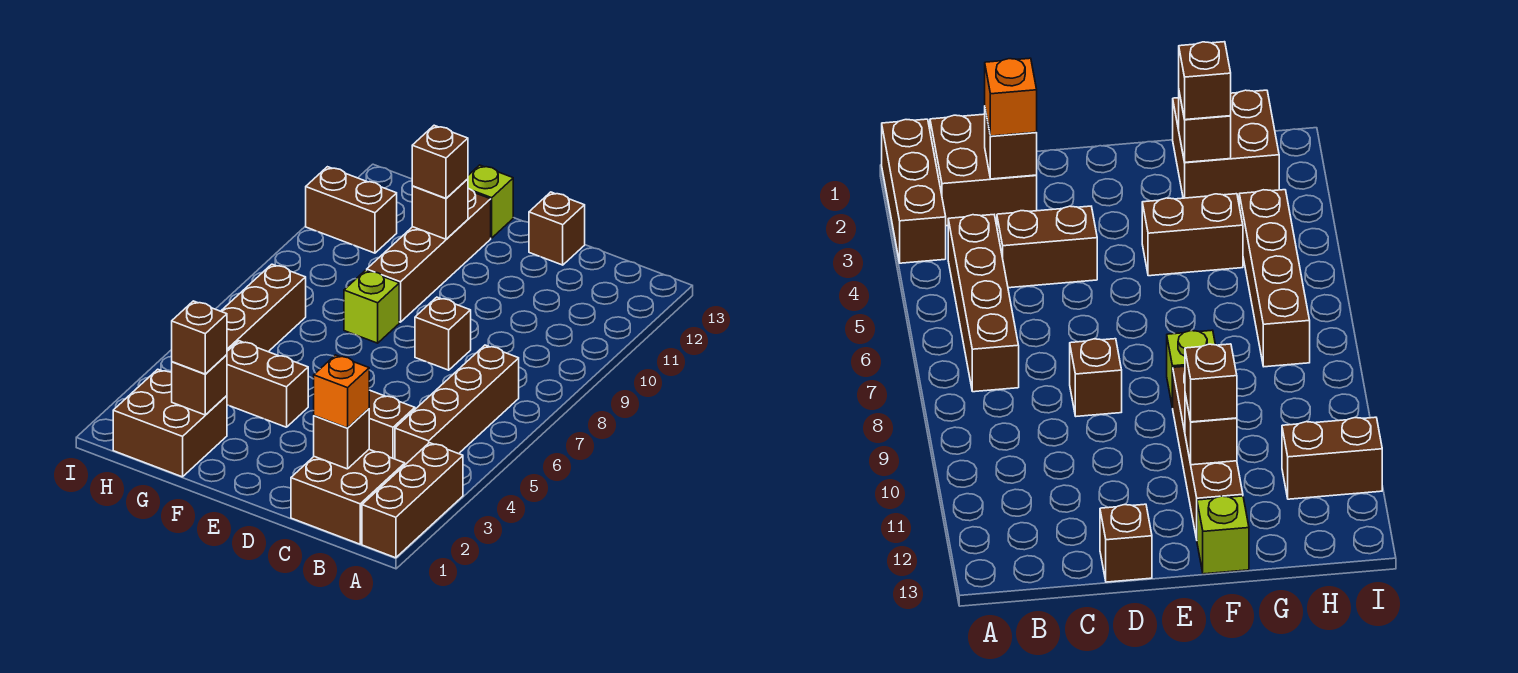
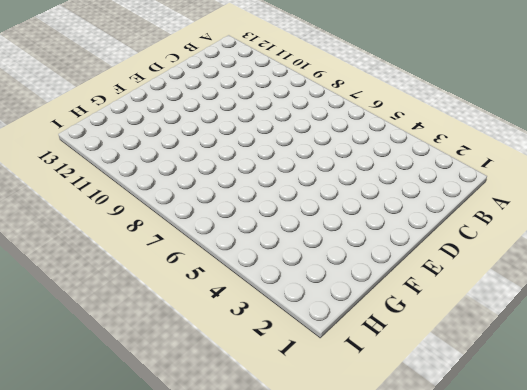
none -> brown 1x3 brick [362,443,463,558]
none -> brown 2x2 brick [291,450,405,544]
none -> brown 1x4 brick [395,345,519,465]

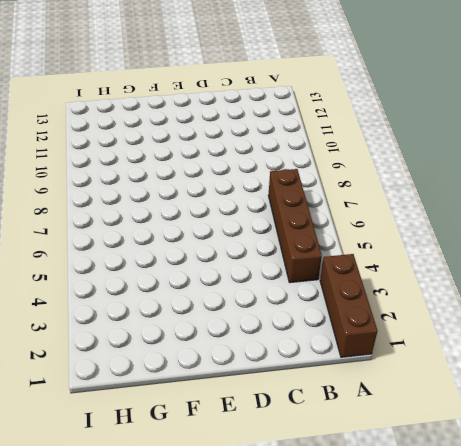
none -> brown 2x2 brick [291,450,405,544]
none -> brown 1x2 brick [369,390,415,459]
none -> brown 1x1 brick [415,297,471,370]

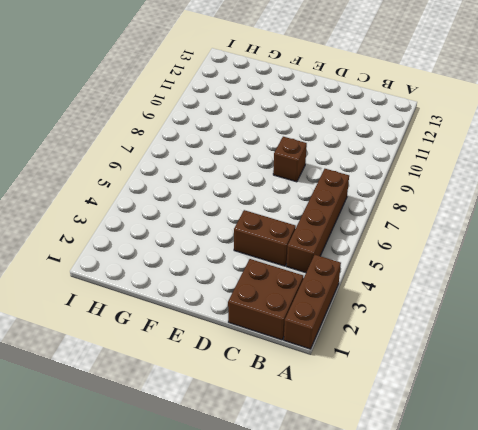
none -> brown 1x1 brick [529,192,585,265]
none -> brown 1x2 brick [227,341,308,427]
none -> lime 1x1 brick [344,270,399,343]

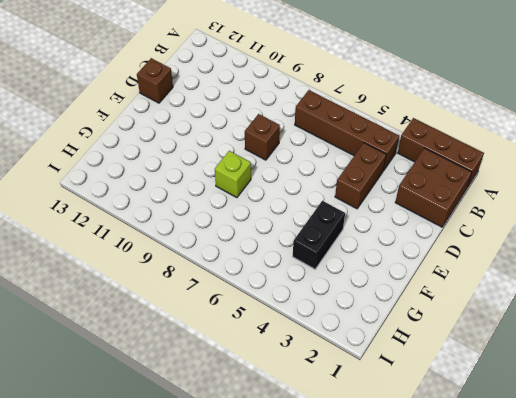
black 1x2 brick [293,201,345,269] -> brown 1x2 brick [227,341,308,427]
none -> brown 1x4 brick [367,189,491,322]
none -> lime 1x1 brick [468,165,513,238]
none -> brown 2x2 brick [113,369,227,477]

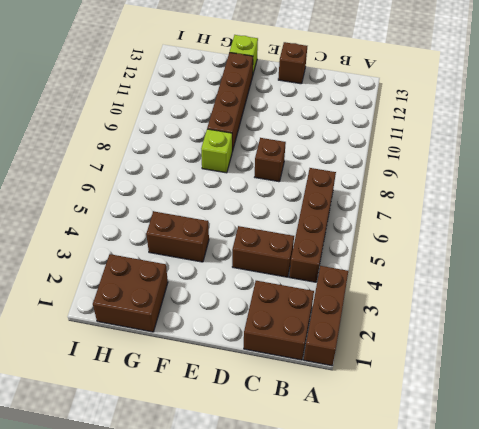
none -> brown 1x4 brick [221,264,306,352]
none -> brown 1x2 brick [306,167,397,253]
none -> brown 1x1 brick [314,409,369,469]

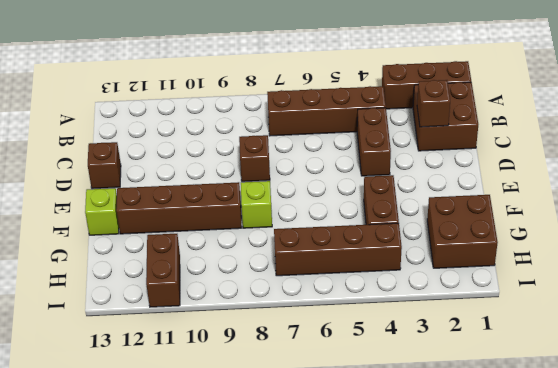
none -> brown 1x1 brick [412,179,468,239]
none -> brown 1x1 brick [172,355,227,415]
none -> orange 1x1 brick [314,355,369,428]

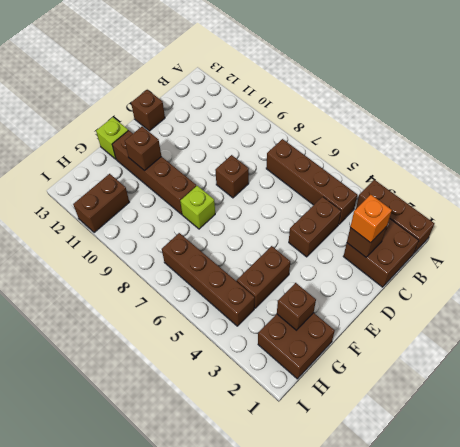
none -> brown 1x1 brick [412,125,468,198]
none -> brown 1x1 brick [172,301,227,374]

